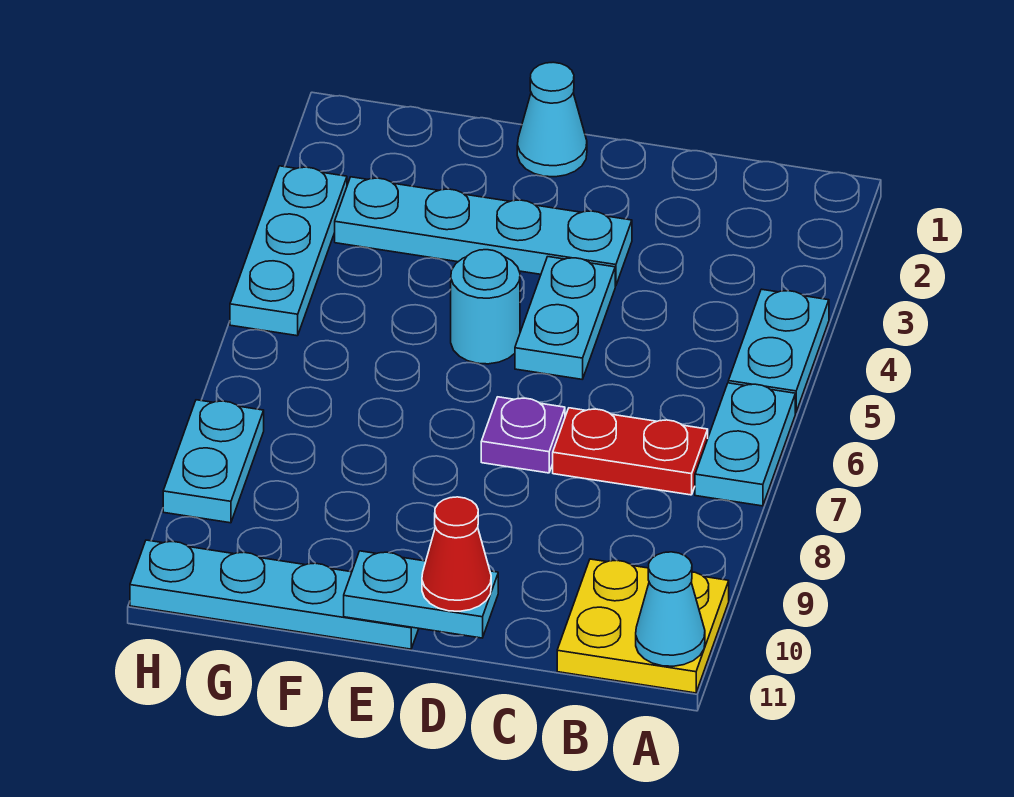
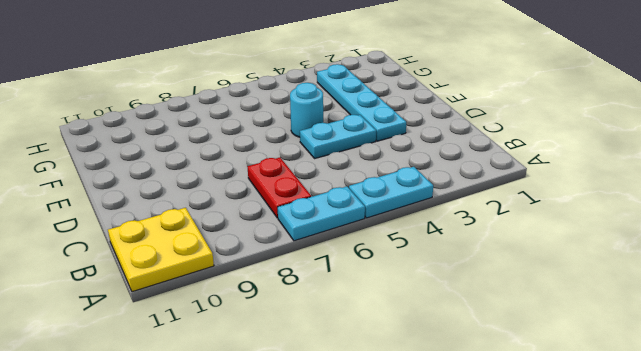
none -> purple 1x1 plate [481,397,565,473]
none -> cyan 1x1 cone [517,62,587,177]
none -> cyan 1x4 plate [130,540,419,649]

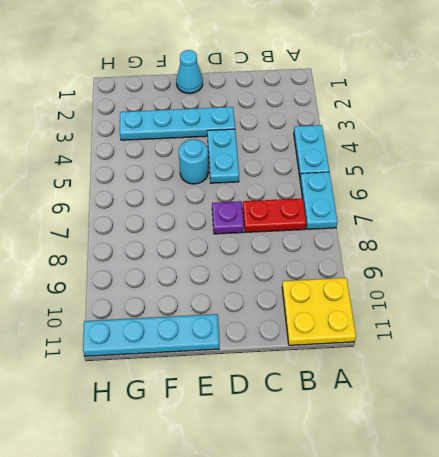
none -> cyan 1x3 plate [230,166,347,336]
none -> cyan 1x2 plate [163,400,264,523]
none -> cyan 1x1 cone [636,552,705,666]

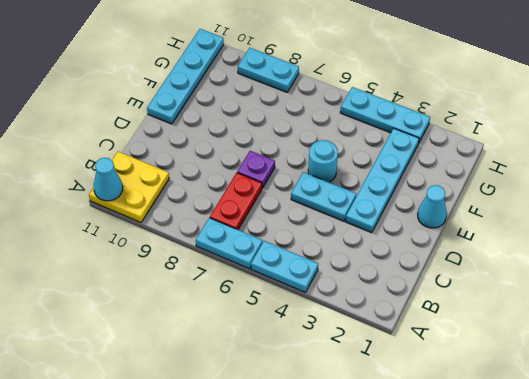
none -> cyan 1x2 plate [344,551,498,638]
none -> red 1x1 cone [422,497,491,611]

